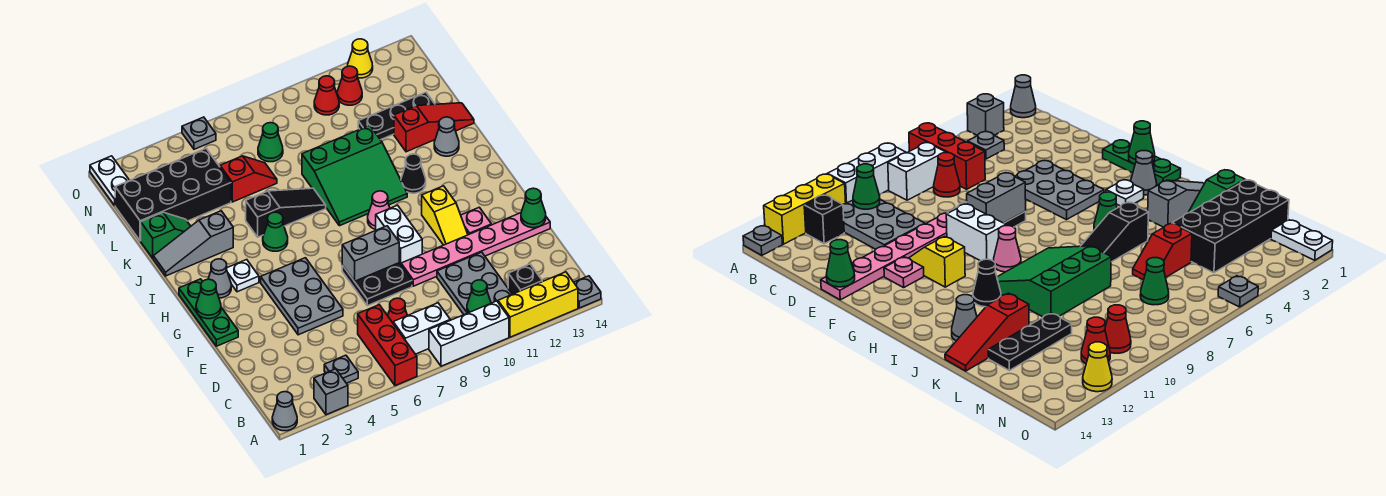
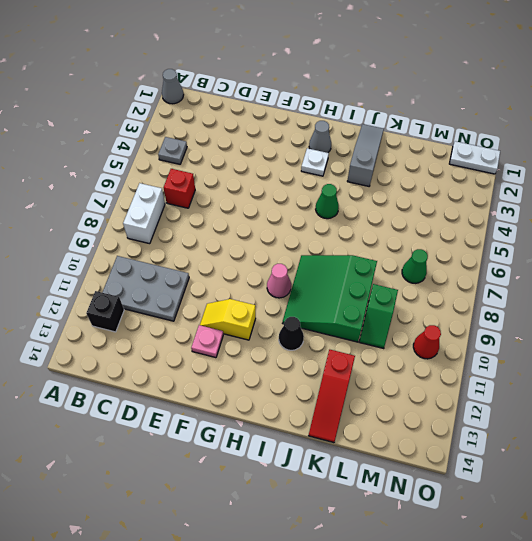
red 1x1 brick [164,169,195,208] -> red 1x3 brick [358,305,417,386]
green 1x2 slope [359,284,398,349] -> green 1x2 slope moved to [141,212,191,258]
none -> grey 1x1 brick [314,369,348,415]
none -> white 1x3 brick [429,301,509,366]
none -> yellow 1x3 brick [498,272,578,337]
none -> grey 1x1 plate [574,276,601,308]

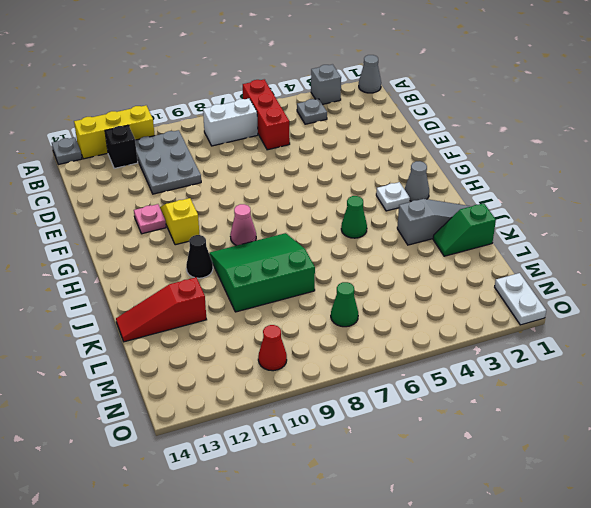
none -> white 1x3 brick [429,301,509,366]
none -> red 1x1 cone [388,298,407,323]
none -> grey 2x3 plate [261,258,343,335]
none -> black 2x2 plate [342,263,412,306]

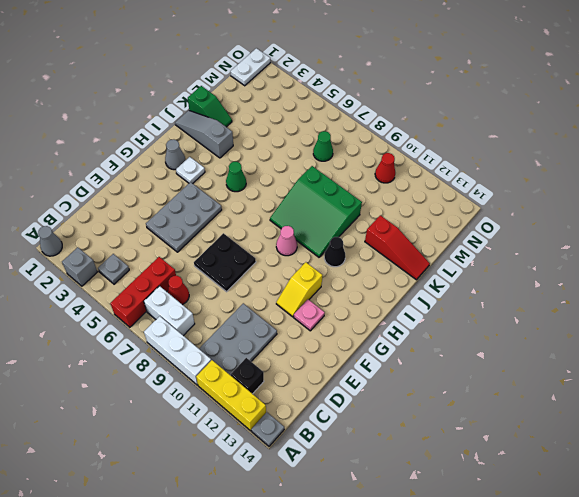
none -> pink 1x6 plate [401,213,550,286]
none -> green 1x3 plate [179,279,238,346]
none -> white 1x2 brick [376,205,422,264]
none -> black 1x3 slope [246,188,326,237]

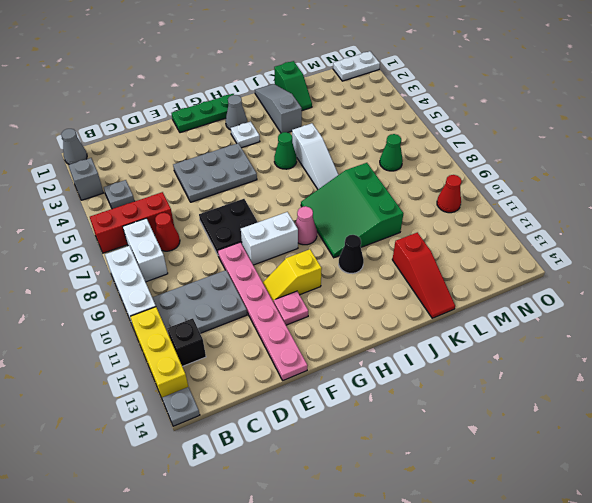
white 1x3 slope [292,123,338,189] -> black 1x3 slope [246,188,326,237]
none -> grey 1x1 cone [434,117,459,156]
none -> black 2x4 brick [115,149,231,241]
none -> red 1x2 slope [220,156,277,202]
none -> black 1x3 plate [358,92,434,140]

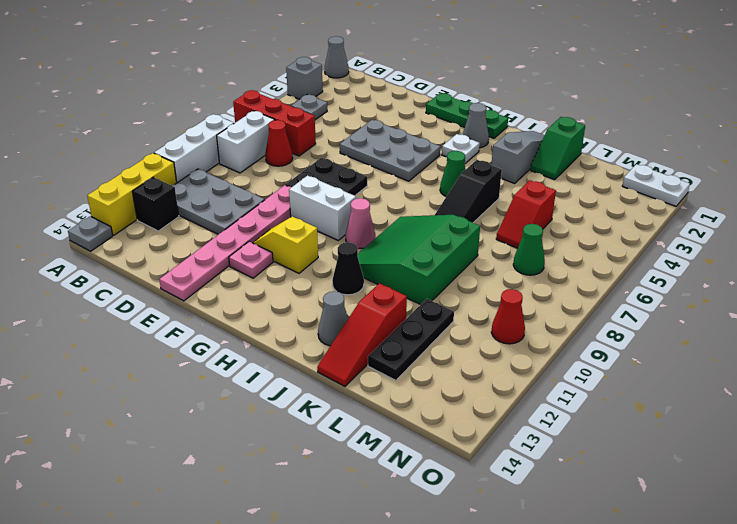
none -> black 2x4 brick [115,149,231,241]
none -> red 1x1 cone [337,66,362,105]
none -> grey 1x1 plate [182,117,216,149]
none -> yellow 1x1 cone [348,39,373,78]

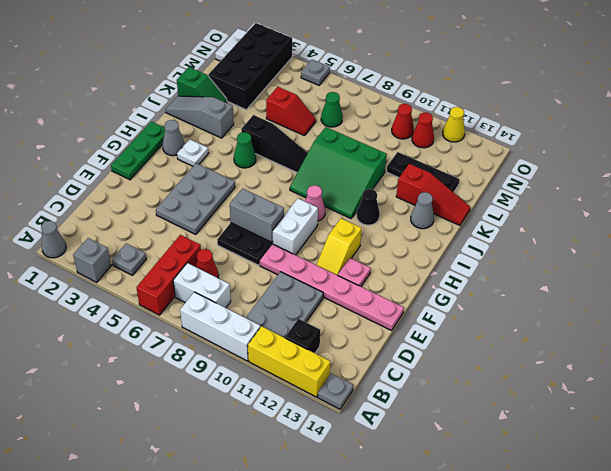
black 2x4 brick [208,23,292,110] -> black 2x4 brick turned to [115,149,231,241]
none -> green 1x1 cone [467,280,491,313]
none -> green 1x1 cone [521,188,546,228]
none -> green 1x1 cone [196,279,221,319]

